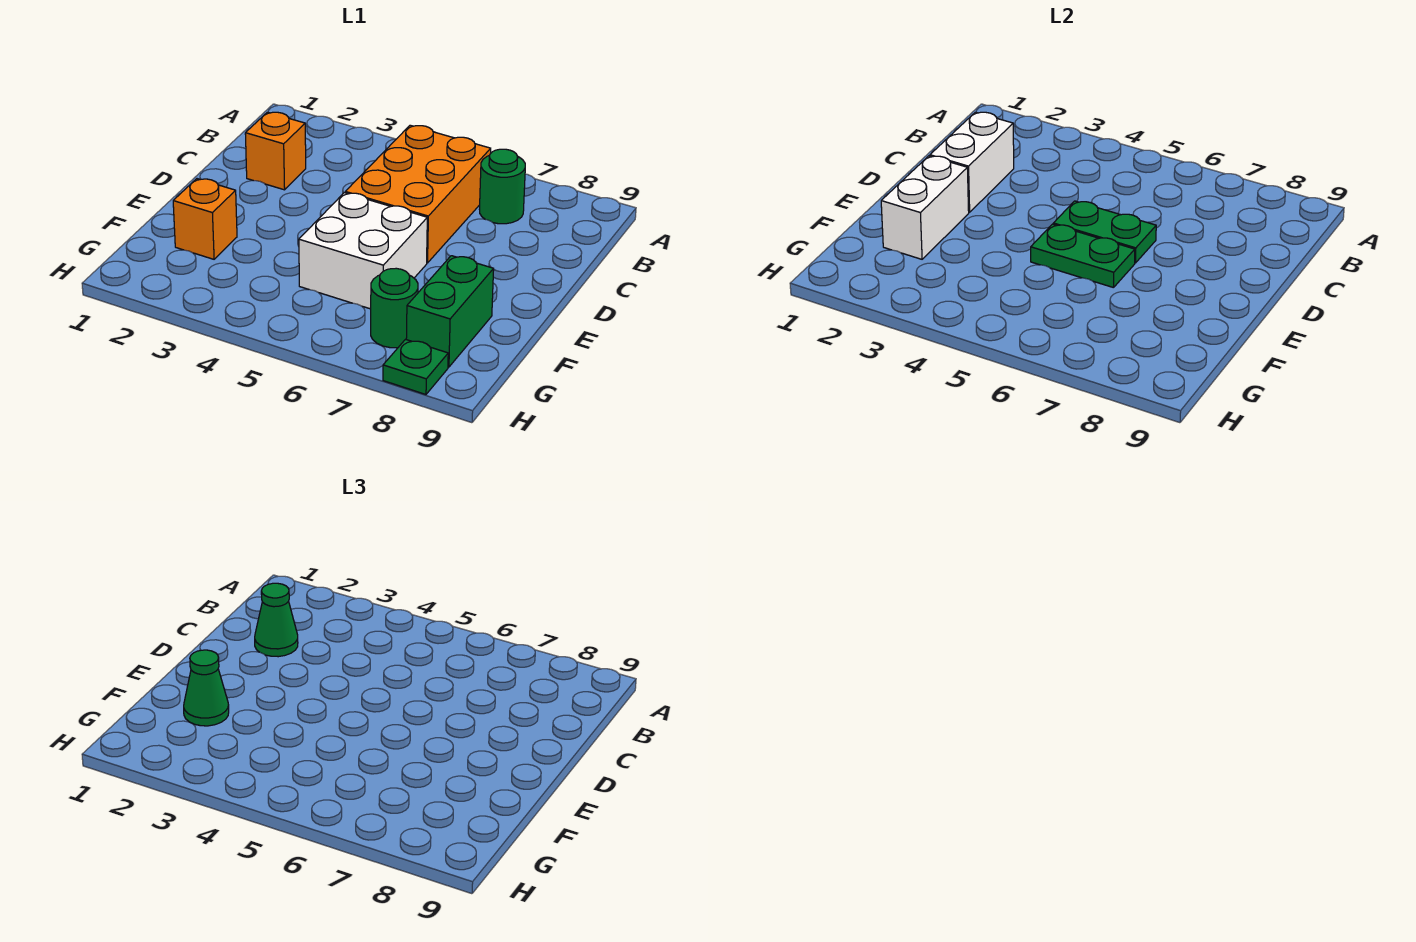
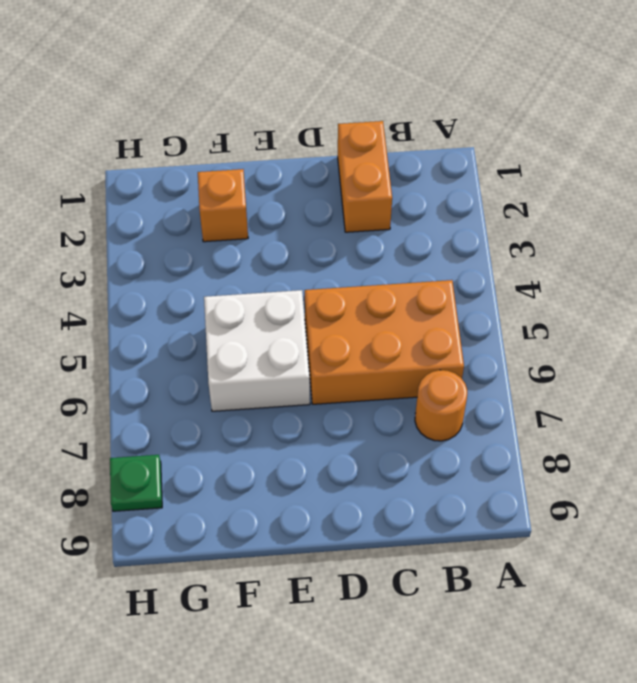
orange 1x1 round brick [415,370,467,441] -> green 1x1 round brick [479,149,525,224]
orange 1x2 brick [338,121,392,232] -> orange 1x1 brick [245,112,306,190]
none -> green 1x2 brick [406,256,494,367]
none -> green 1x1 round brick [371,268,418,348]
none -> white 1x2 brick [930,112,1014,212]

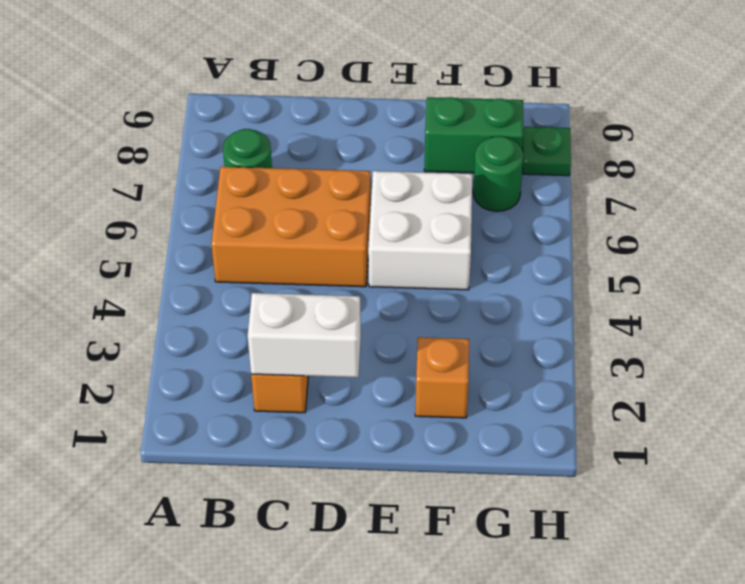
none -> green 1x2 plate [1053,201,1156,263]
none -> white 1x2 brick [881,156,969,259]
none -> green 1x2 plate [1031,224,1135,288]

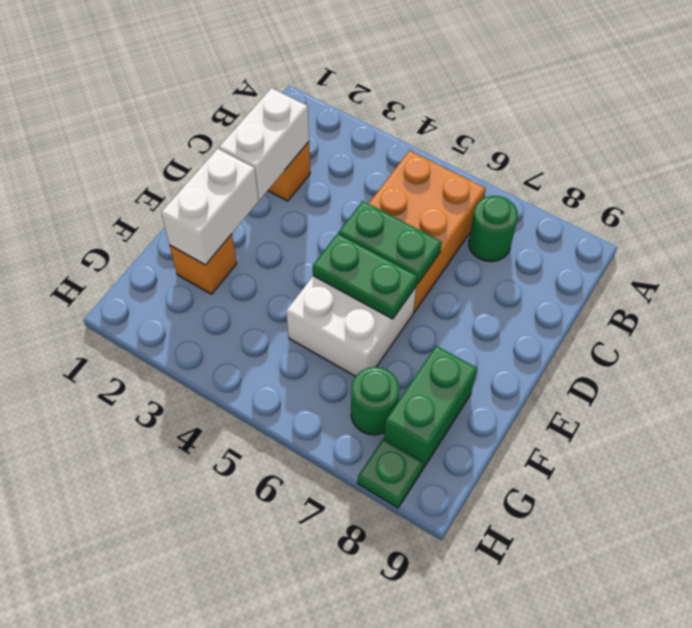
none -> green 1x1 cone [255,583,298,657]
none -> green 1x1 cone [184,650,229,726]

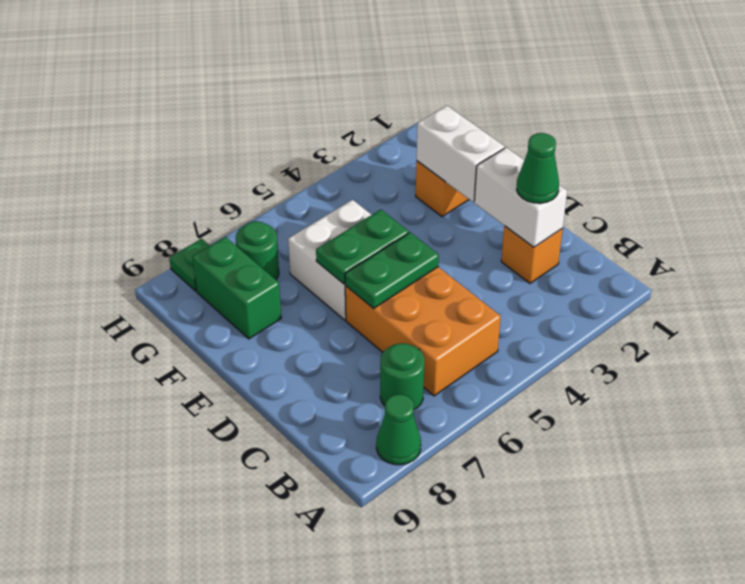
green 1x1 cone [376,394,421,465] -> green 1x1 cone moved to [184,650,229,726]

